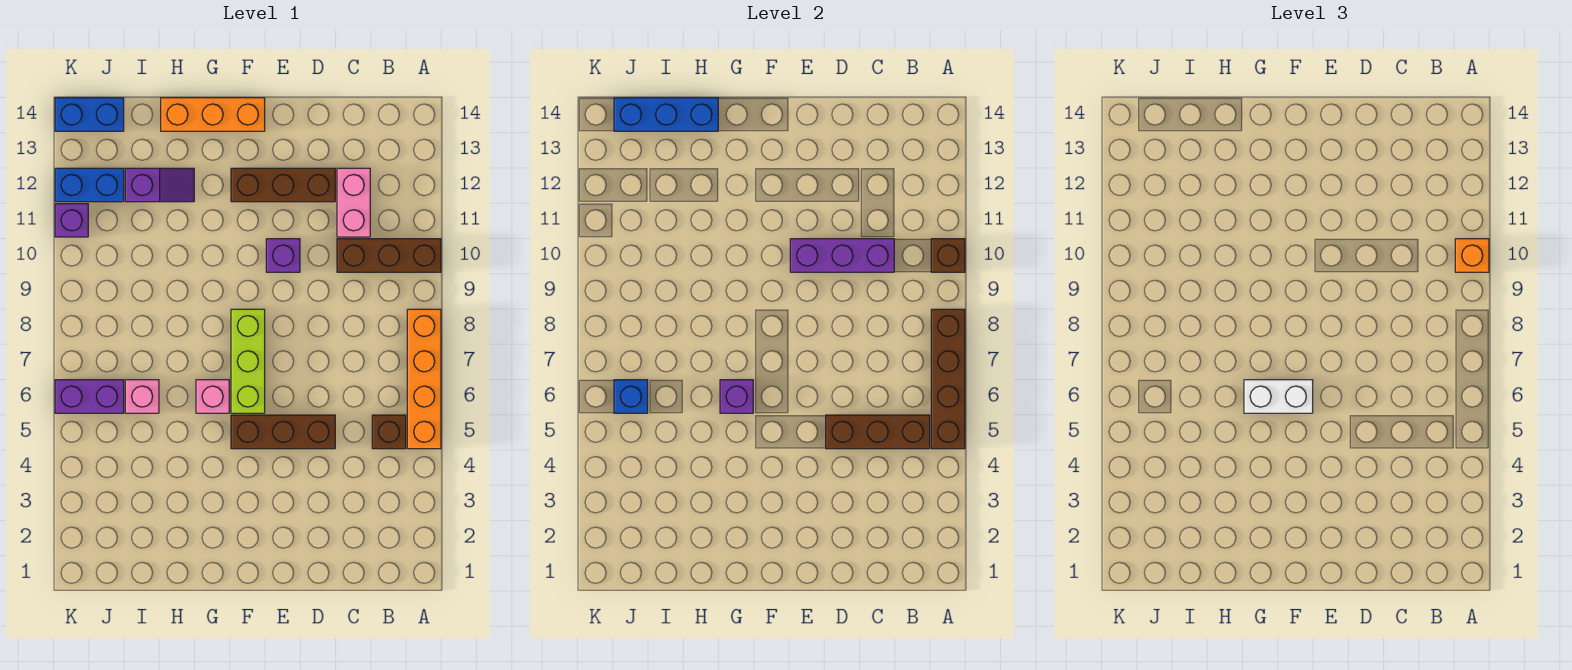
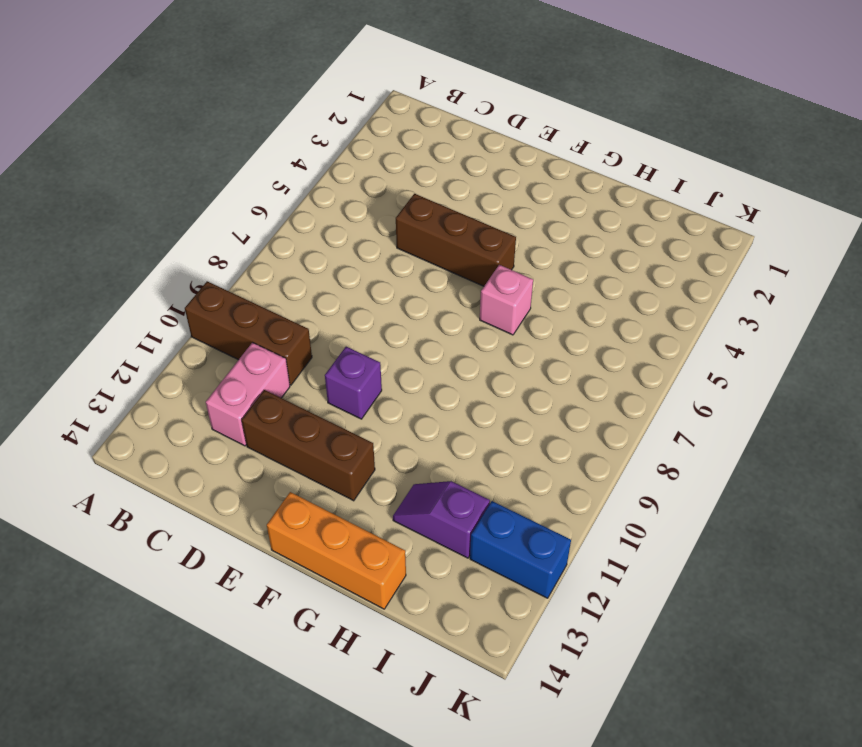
none -> orange 1x4 brick [407,309,441,449]
none -> brown 1x1 brick [372,415,406,449]
none -> lime 1x3 brick [231,309,265,413]

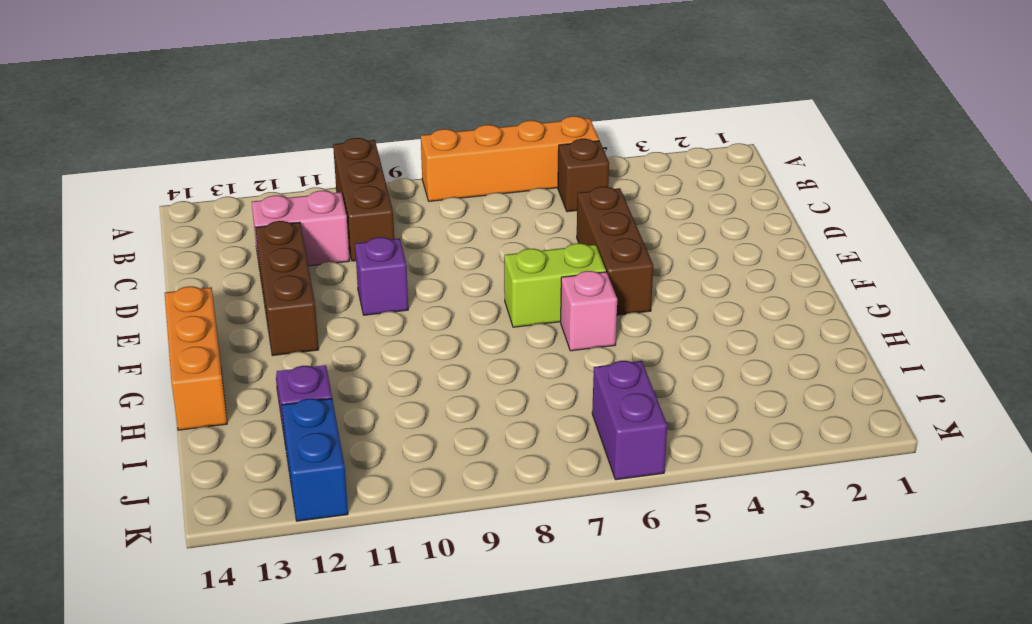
lime 1x2 brick [504,243,606,327] -> lime 1x3 brick [231,309,265,413]
none -> pink 1x1 brick [125,380,159,413]
none -> blue 1x2 brick [55,98,124,131]
none -> purple 1x1 brick [55,204,88,237]

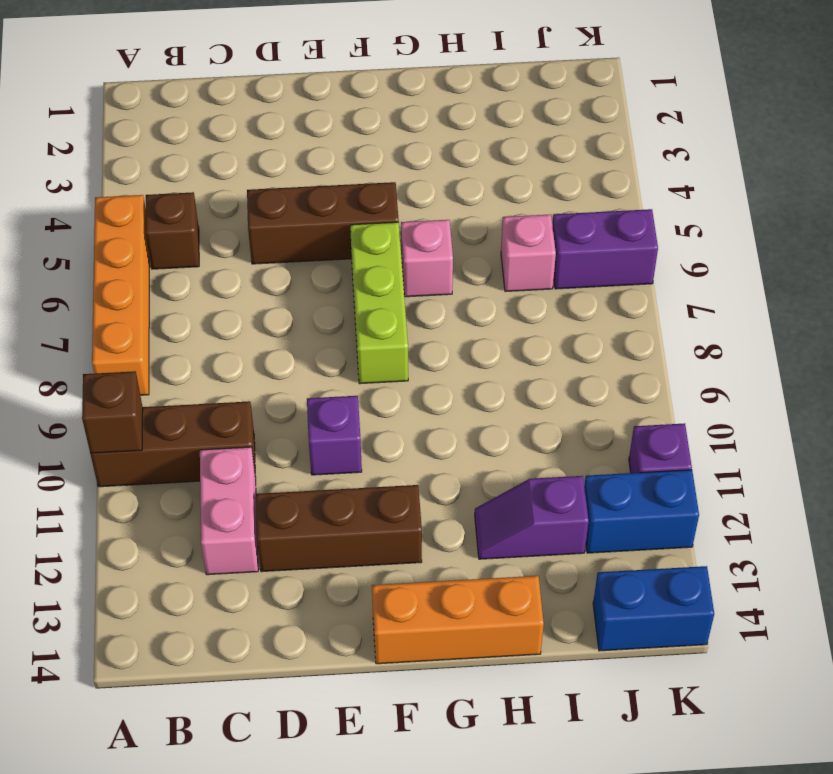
none -> brown 1x4 brick [931,309,965,449]
none -> brown 1x3 brick [826,415,930,449]
none -> purple 1x3 brick [790,239,894,272]

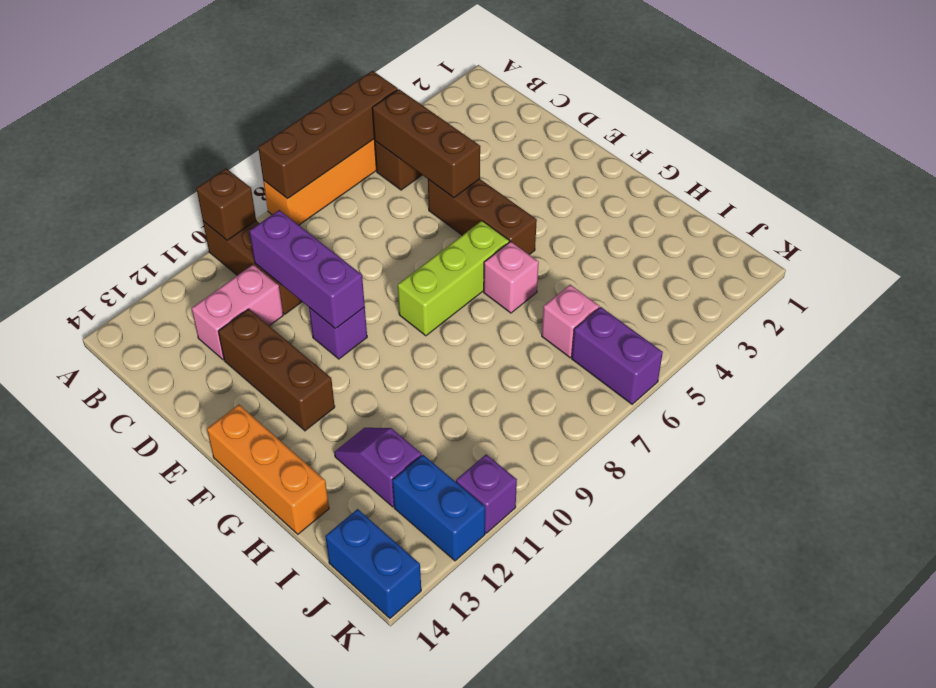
none -> purple 1x1 brick [720,380,753,413]
none -> blue 1x3 brick [614,98,718,131]
none -> blue 1x1 brick [614,380,648,413]

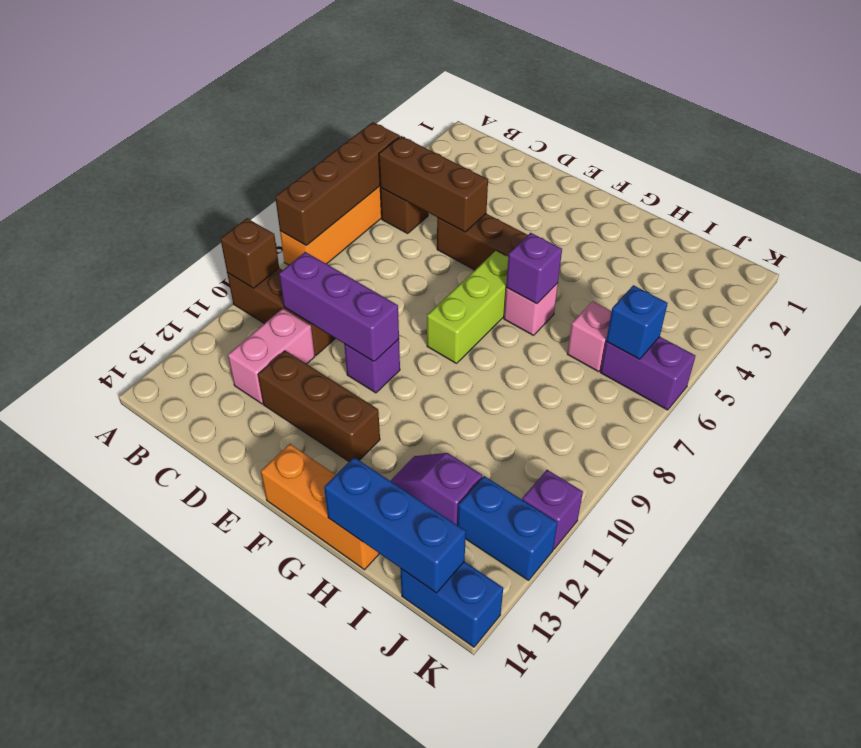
none -> orange 1x1 brick [1455,239,1489,272]
none -> white 1x2 brick [1244,380,1313,413]

